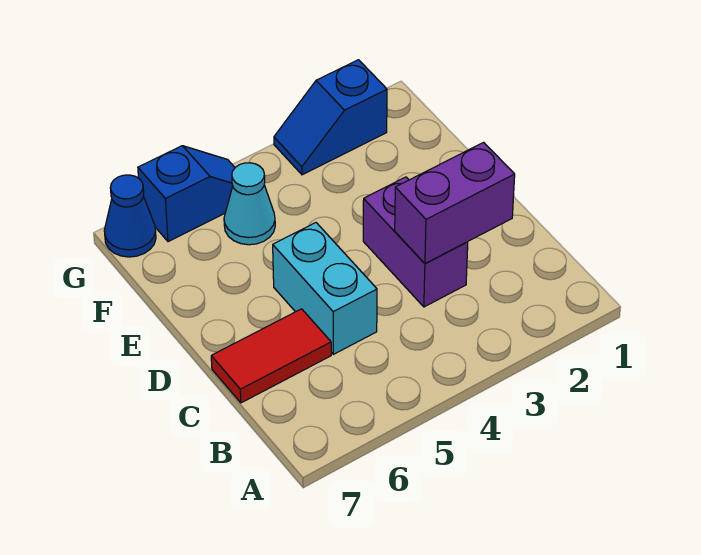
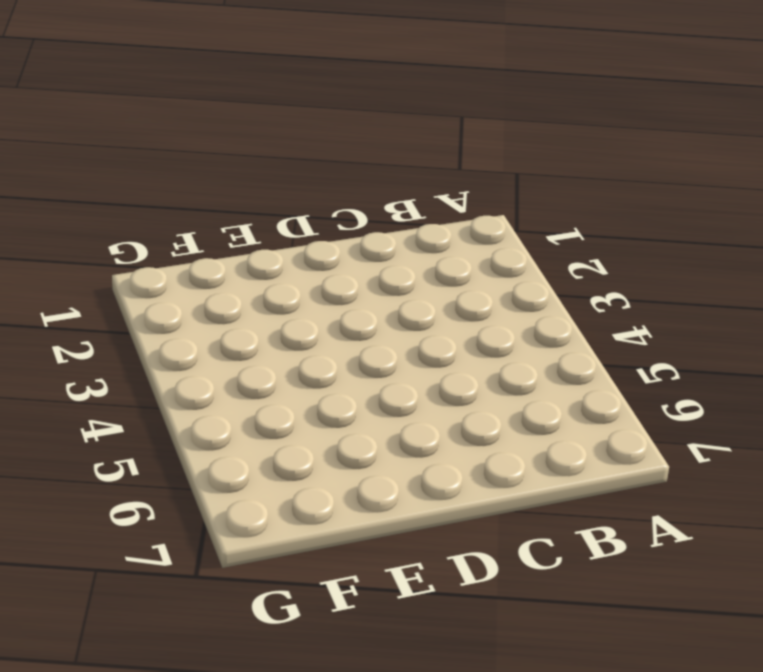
none -> purple 1x2 brick [363,177,468,307]
none -> cyan 1x2 brick [273,223,377,354]

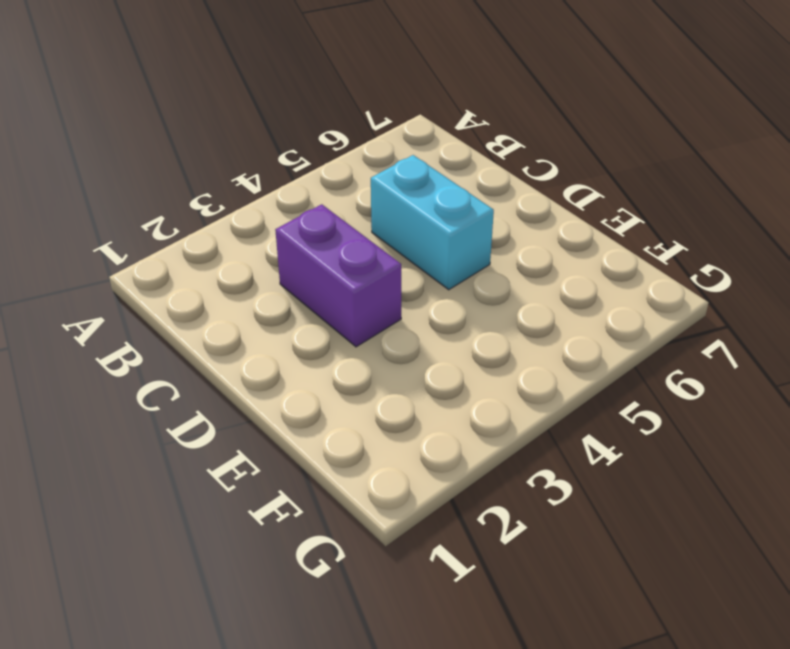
none -> red 1x2 tile [211,309,331,403]
none -> cyan 1x1 cone [224,163,275,245]

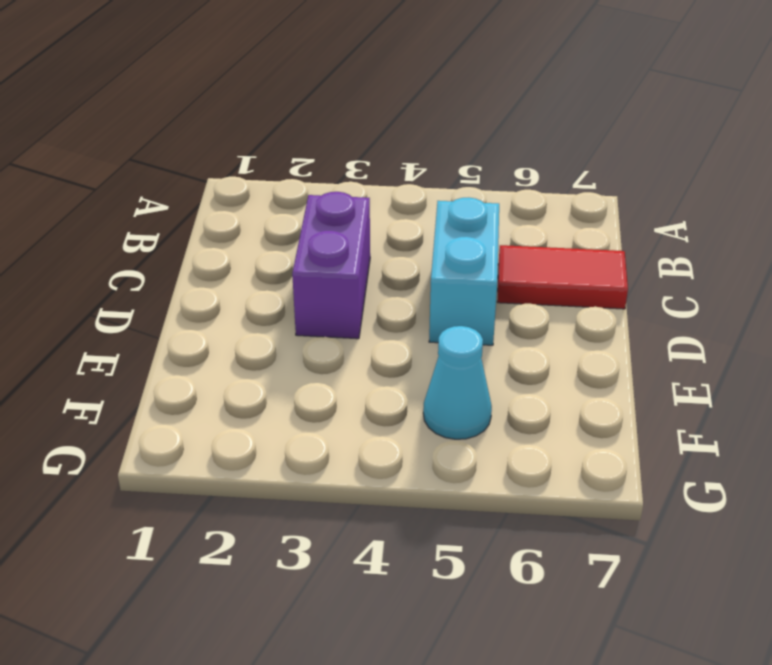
none -> blue 1x2 slope [274,60,387,175]
none -> blue 1x2 slope [138,146,235,242]

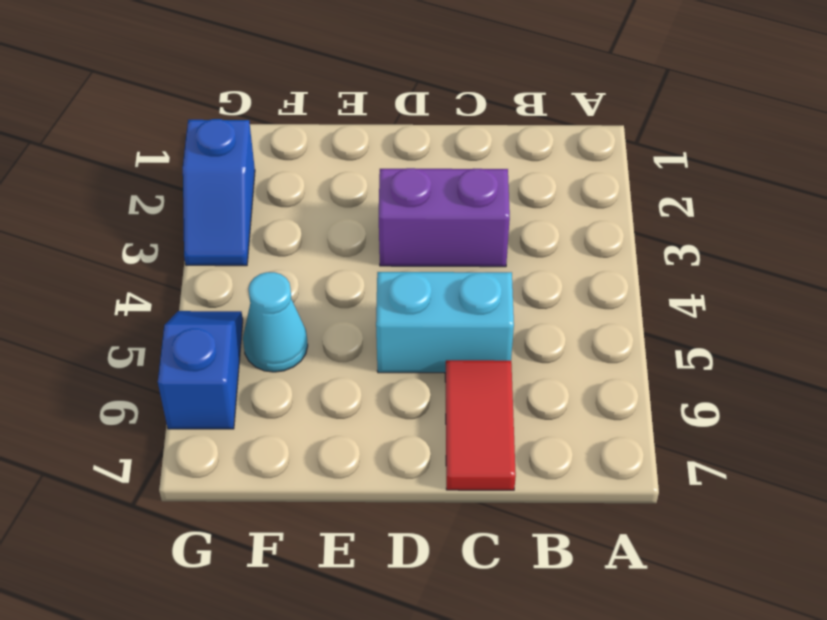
none -> blue 1x1 cone [104,175,156,257]
none -> purple 1x2 brick [395,142,515,263]

